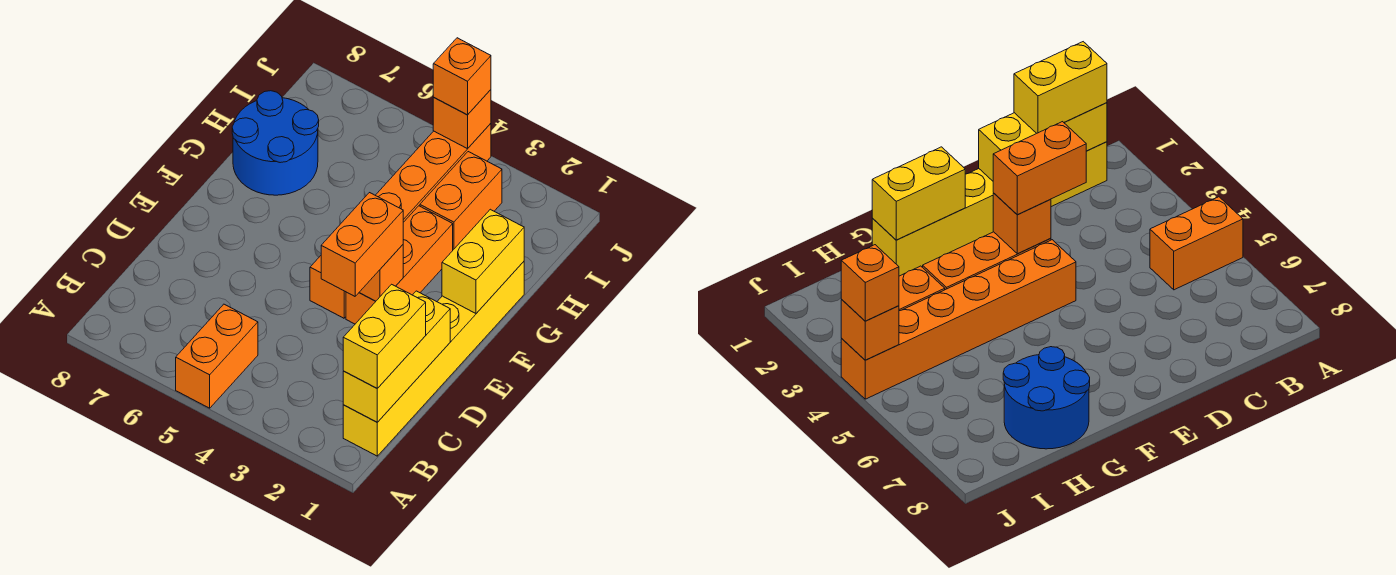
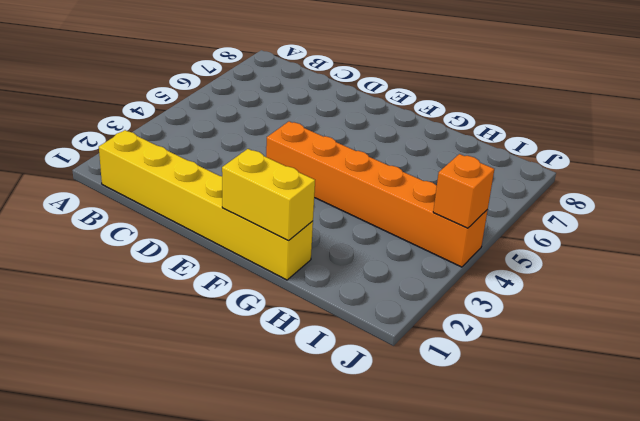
none -> orange 1x2 brick [176,304,258,408]
none -> orange 1x3 brick [346,206,453,324]
none -> blue 2x2 round brick [232,91,319,195]

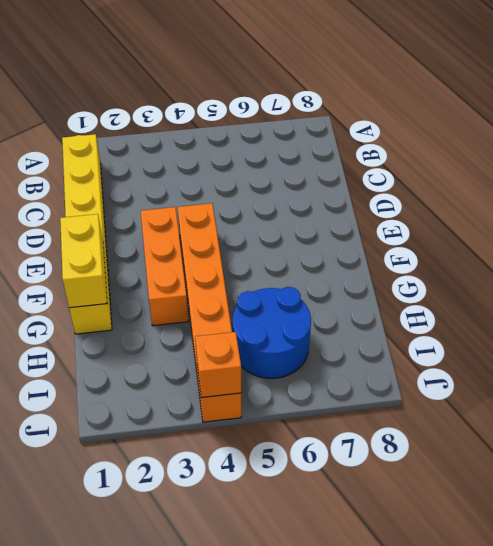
blue 2x2 round brick [233,287,311,378] -> blue 2x2 round brick moved to [232,91,319,195]
none -> orange 1x2 brick [176,304,258,408]
none -> orange 1x2 brick [420,152,502,250]
none -> yellow 1x3 brick [343,291,450,422]

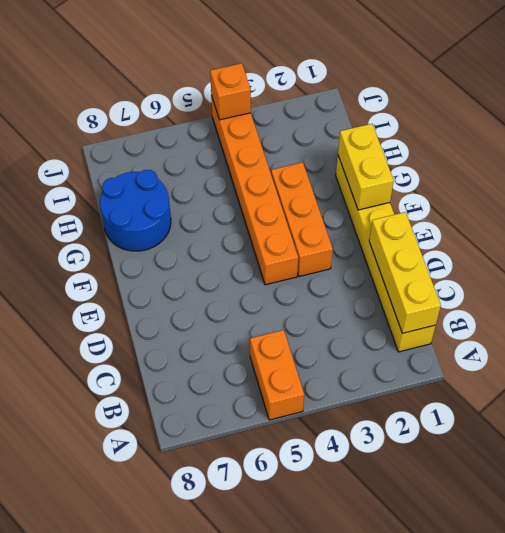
none -> orange 1x2 brick [420,152,502,250]
none -> orange 1x1 brick [359,245,403,301]
none -> yellow 1x2 brick [343,284,426,388]

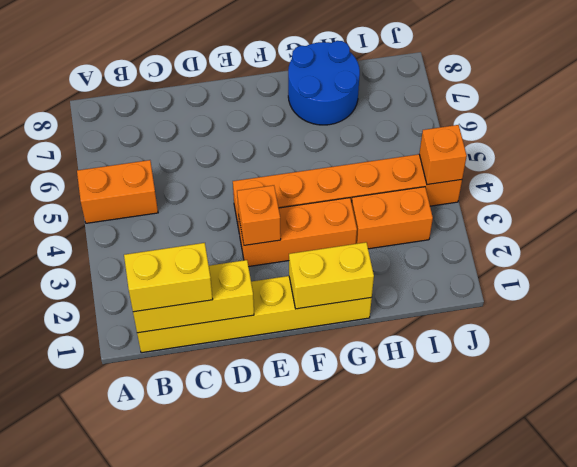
none -> orange 1x2 brick [321,193,403,296]
none -> orange 1x1 brick [433,38,491,115]

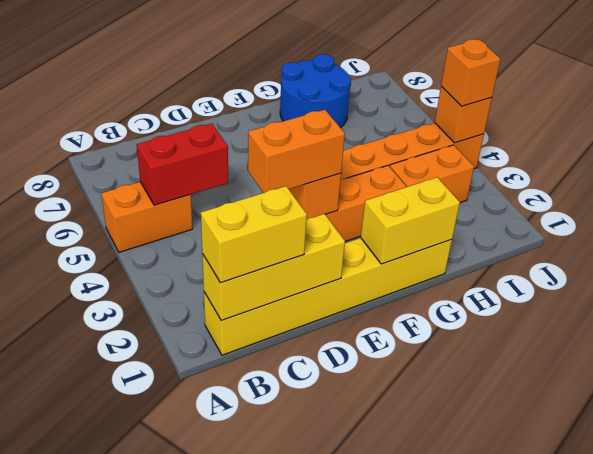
red 1x2 brick [137,123,228,205] -> none

